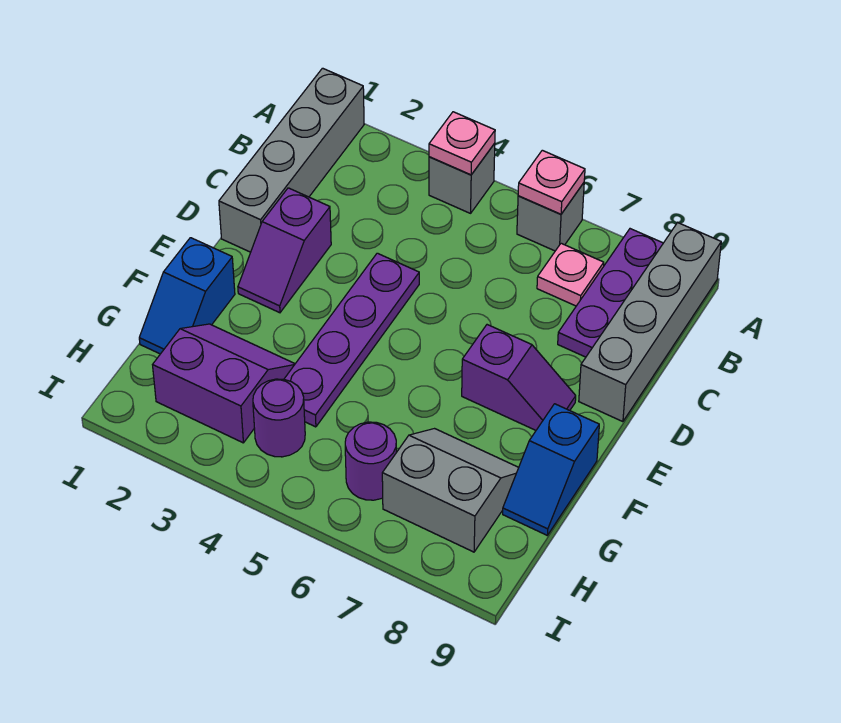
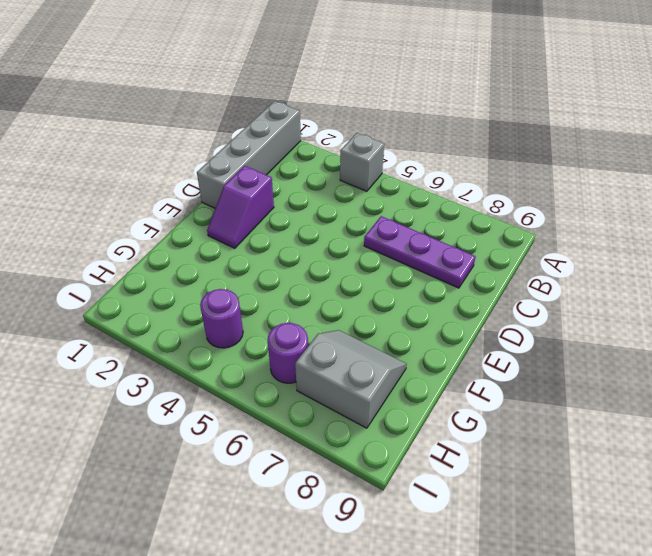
purple 1x3 plate [364,216,476,288] -> purple 1x3 plate turned to [558,229,663,357]
none -> grey 1x1 brick [517,183,584,251]
none -> grey 1x4 brick [579,223,721,422]
none -> pink 1x1 plate [537,243,604,306]

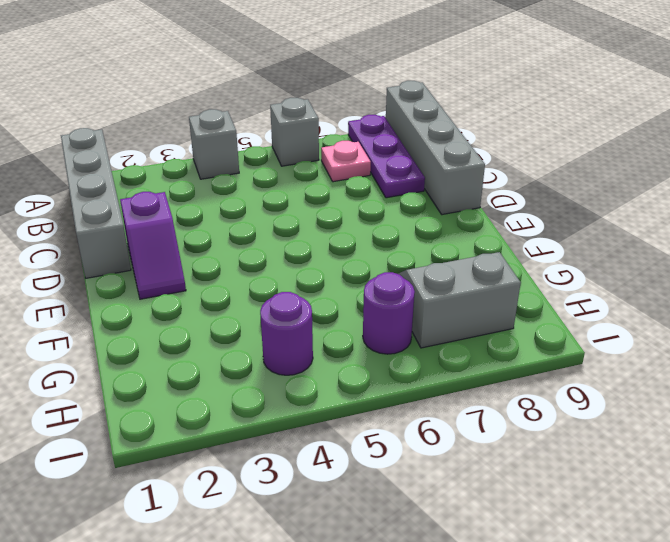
none -> purple 1x4 plate [284,253,419,427]
none -> purple 1x2 slope [462,325,576,430]
none -> blue 1x2 slope [139,238,235,354]

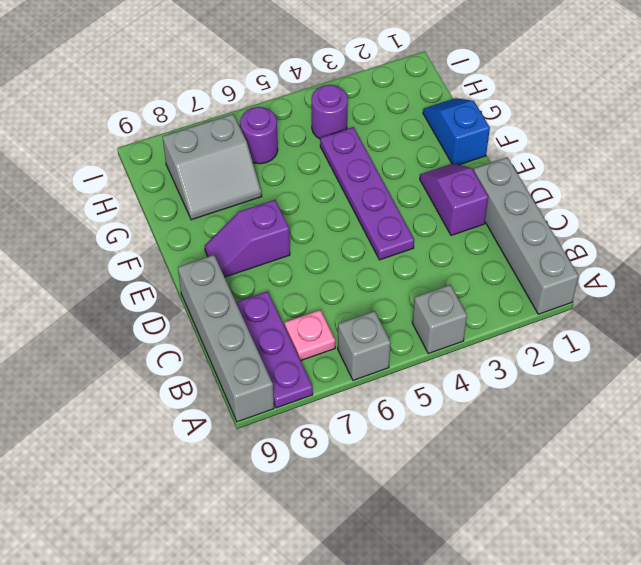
none -> blue 1x2 slope [503,404,599,535]
none -> purple 2x2 slope [153,324,295,443]
none -> pink 1x1 plate [429,112,495,175]

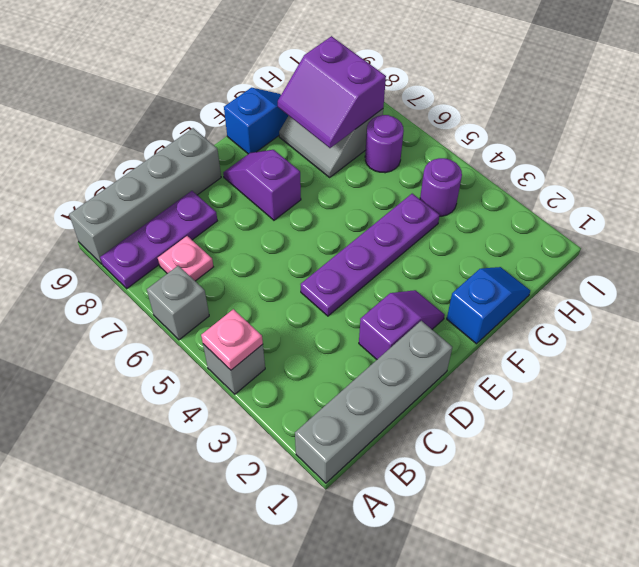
purple 2x2 slope [278,36,386,148] -> purple 2x2 slope moved to [153,324,295,443]
none -> pink 1x1 plate [518,150,585,214]

